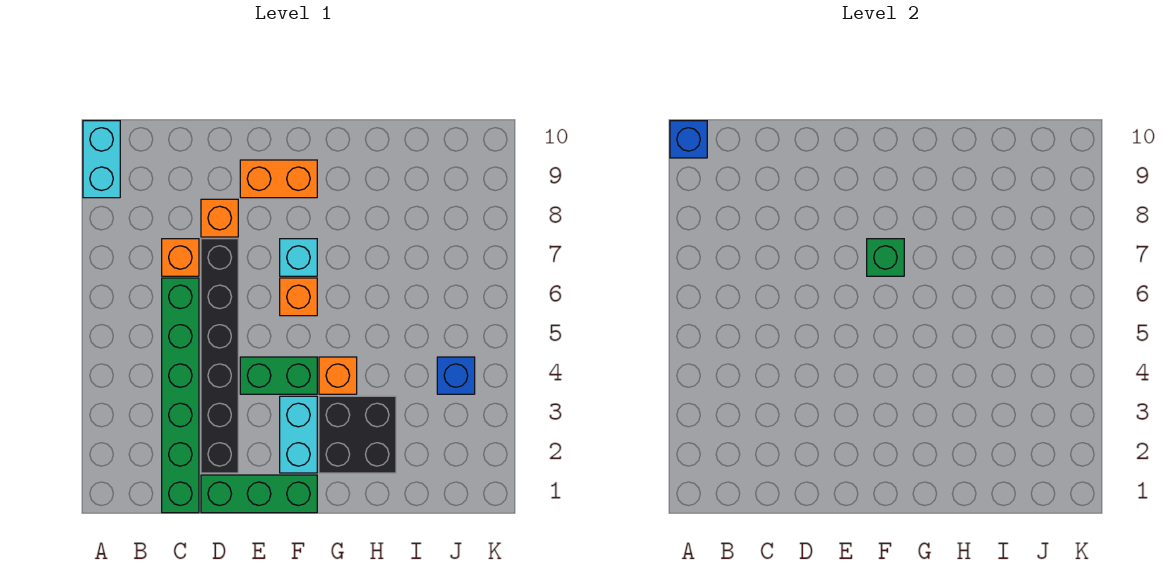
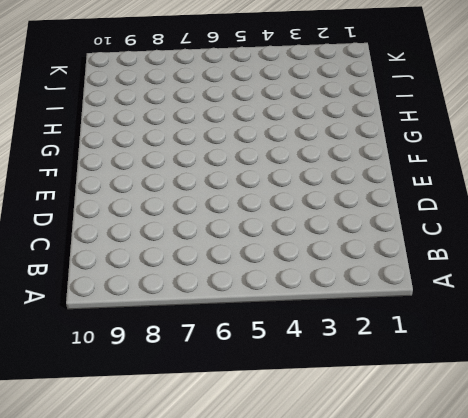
none -> cyan 1x2 brick [83,121,120,198]
none -> green 1x6 brick [162,278,199,513]
none -> orange 1x1 brick [162,239,199,276]

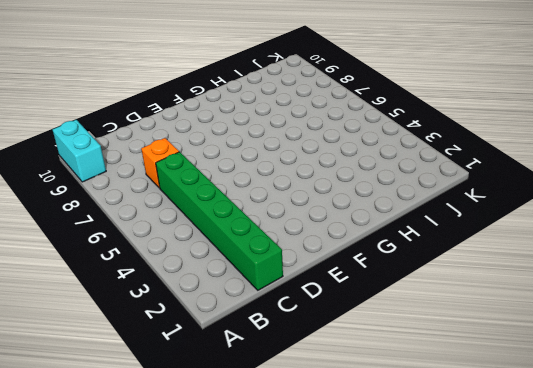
none -> green 1x3 brick [201,475,317,513]
none -> black 1x6 brick [201,239,238,473]
none -> orange 1x1 brick [201,199,238,237]

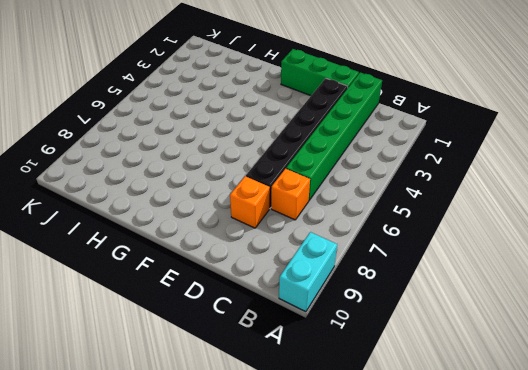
none -> green 1x2 brick [240,357,317,394]
none -> orange 1x2 brick [240,160,317,198]
none -> cyan 1x2 brick [280,396,317,473]

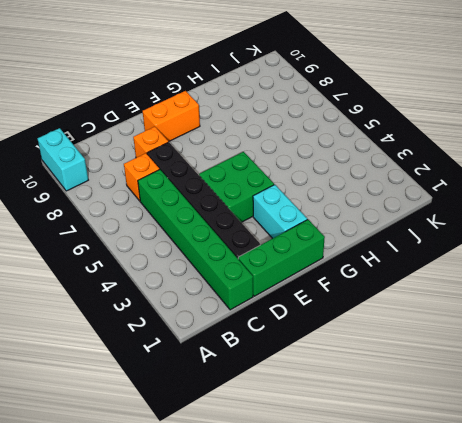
green 2x2 brick [199,152,274,222] -> green 1x2 brick [240,357,317,394]
none -> orange 1x1 brick [280,278,317,316]
none -> cyan 1x1 brick [280,239,317,276]
none -> black 2x2 brick [319,396,396,473]

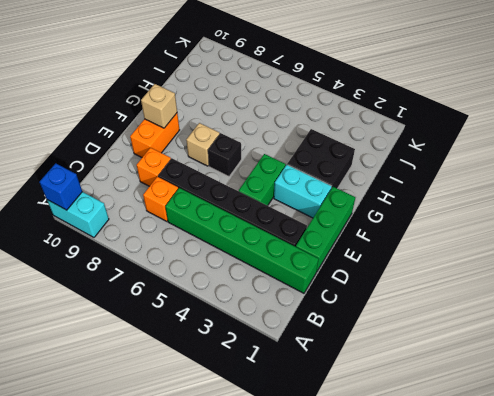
black 1x1 brick [208,133,241,176] -> orange 1x1 brick [280,278,317,316]
tan 1x1 brick [186,123,220,166] -> cyan 1x1 brick [280,239,317,276]
tan 1x1 brick [141,84,177,128] -> none
none -> orange 1x1 brick [319,357,357,394]
none -> blue 1x1 brick [437,357,475,394]
none -> green 1x1 brick [867,239,904,276]

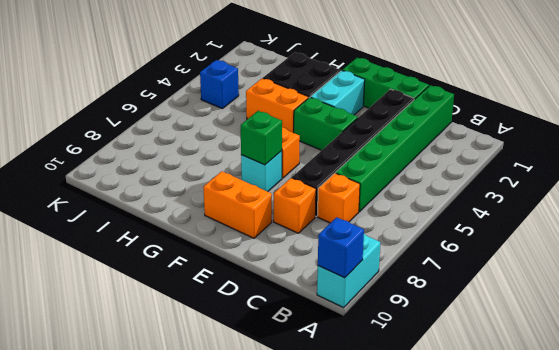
orange 1x2 brick [246,78,309,133] -> orange 1x1 brick [319,357,357,394]

